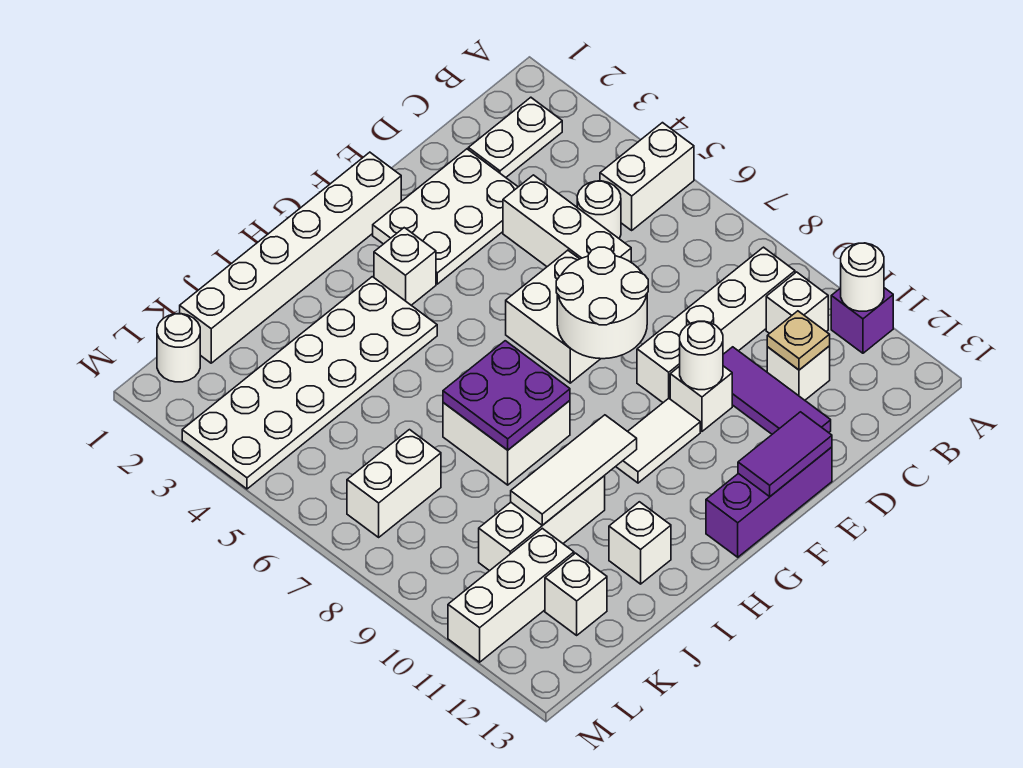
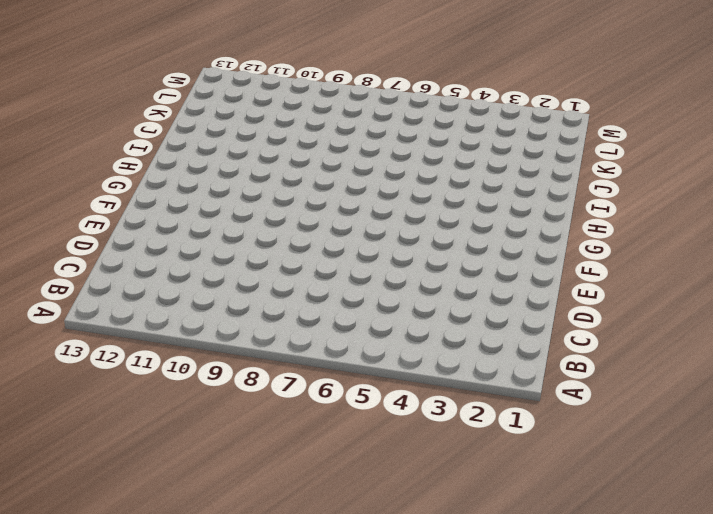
none -> white 1x2 brick [600,123,694,230]
none -> purple 1x1 brick [831,288,893,353]
none -> white 1x2 plate [468,97,562,177]
none -> white 1x4 brick [637,247,795,402]

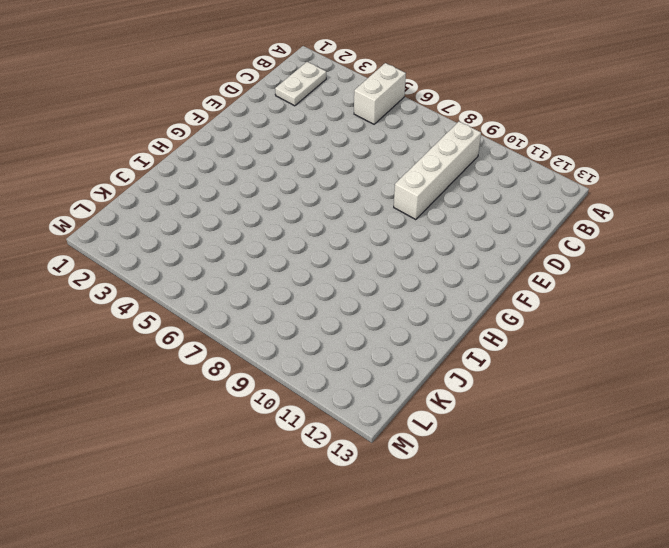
none -> purple 1x1 brick [831,288,893,353]
none -> white 1x1 brick [766,272,828,333]
none -> white 1x1 round brick [577,181,621,238]
none -> white 1x1 brick [767,346,830,400]

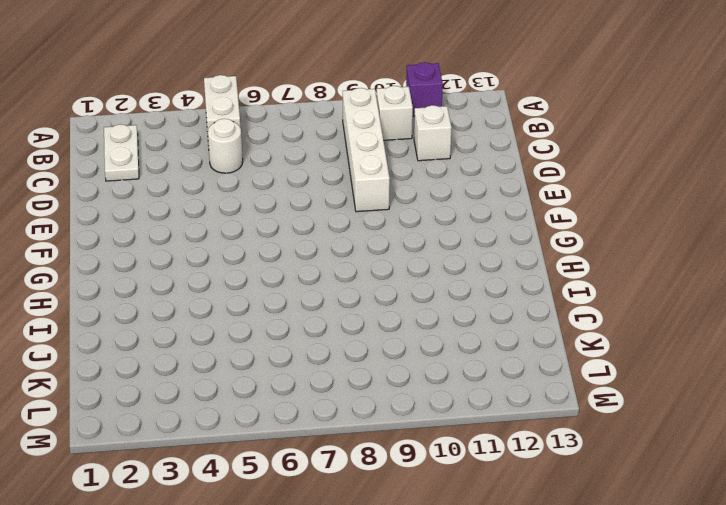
none -> white 2x3 plate [373,149,518,284]
none -> white 1x3 brick [503,175,631,267]
none -> purple 1x3 tile [723,347,831,434]
none -> white 2x2 brick [506,250,600,383]

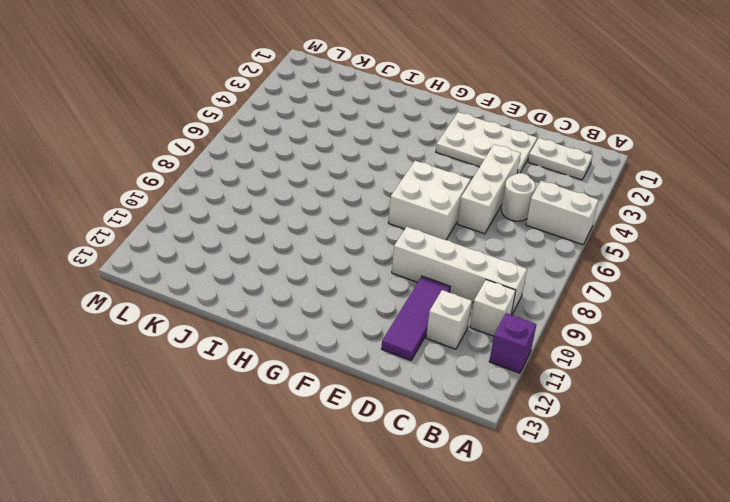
none -> white 1x1 brick [670,366,732,431]
none -> purple 1x3 brick [706,447,832,557]
none -> white 1x6 brick [180,152,401,363]
none -> white 1x2 tile [616,398,700,483]

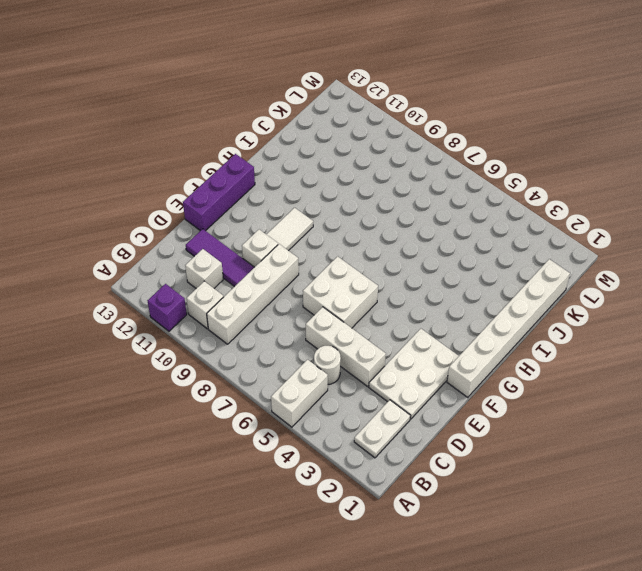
none -> white 1x1 brick [374,228,436,305]
none -> white 2x6 plate [182,277,437,489]
none -> white 2x2 brick [443,401,570,485]
none -> white 1x3 brick [479,476,605,571]

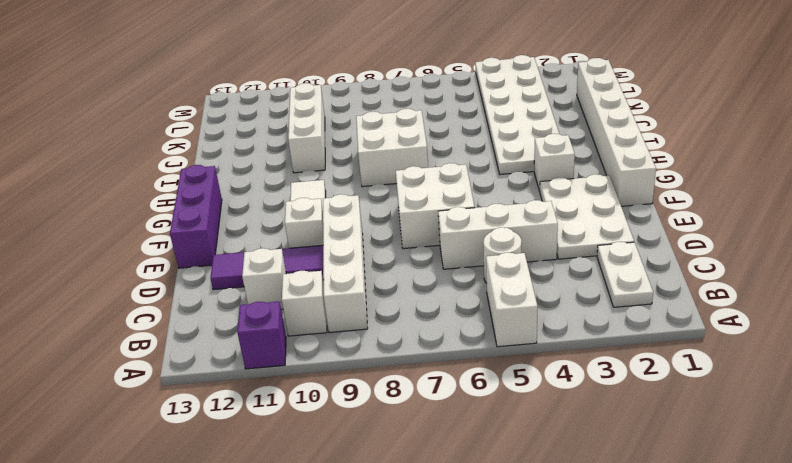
none -> white 1x1 brick [609,502,671,584]
none -> white 1x2 brick [347,430,441,537]
none -> white 1x3 brick [448,528,574,662]
none -> white 1x1 brick [545,553,607,635]

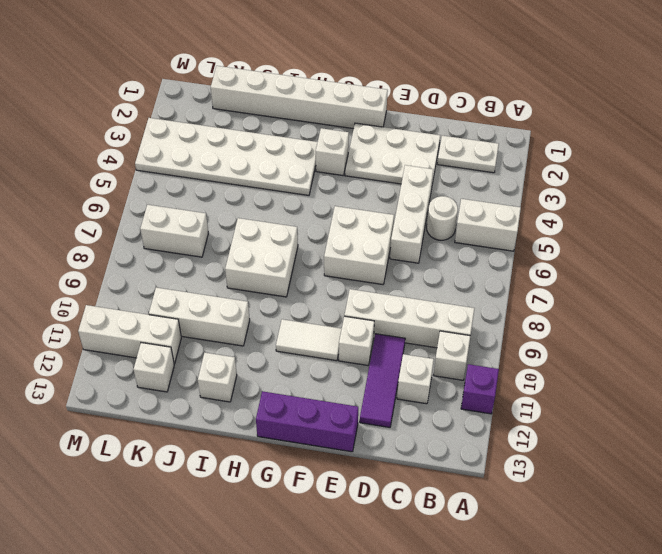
none -> white 1x1 round brick [157,314,200,382]
none -> white 1x1 round brick [841,243,884,311]
none -> tan 1x1 plate [767,311,830,370]
none -> white 2x2 round brick [556,247,648,359]

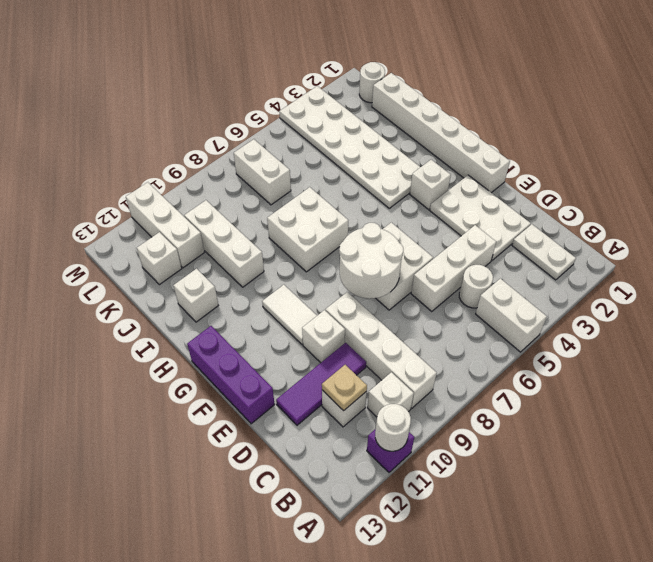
none -> white 1x1 round brick [680,321,723,390]
none -> purple 1x2 tile [738,412,832,496]
none -> purple 2x2 plate [443,341,570,450]
none -> white 1x3 tile [511,415,637,525]

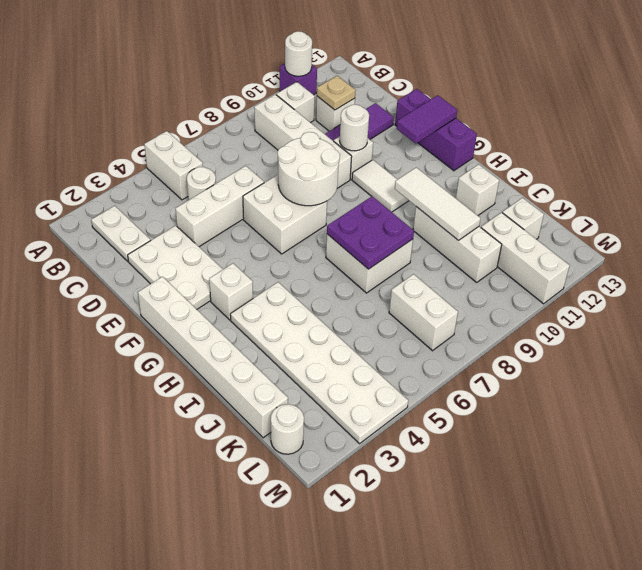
purple 1x2 tile [397,95,457,144] -> purple 1x2 tile turned to [738,412,832,496]

